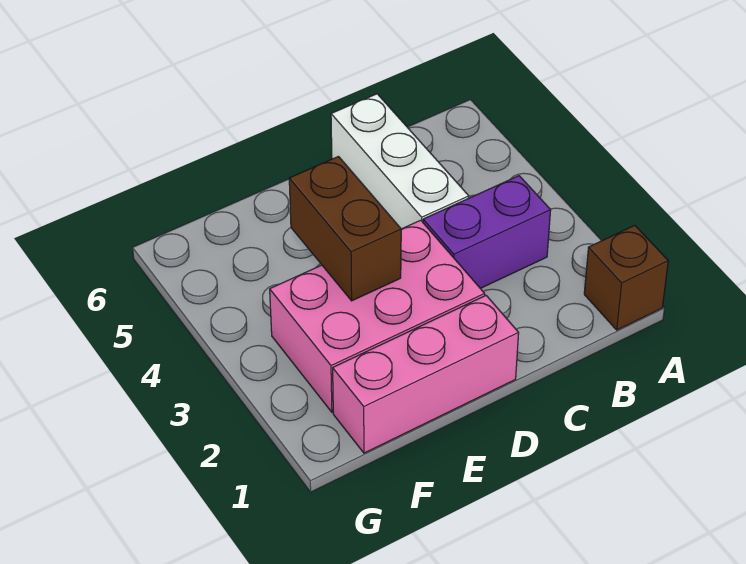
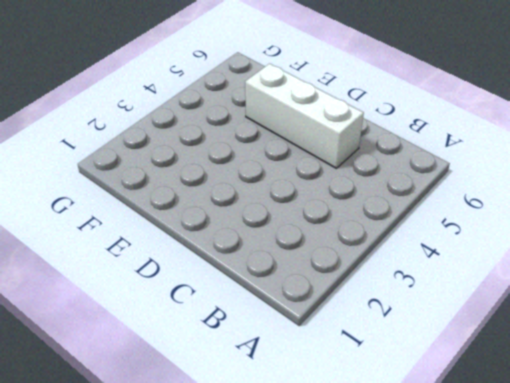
white 1x3 brick [245,64,364,168] -> white 1x3 brick turned to [331,94,469,229]
none -> brown 1x1 brick [584,225,668,330]
none -> purple 1x2 brick [423,176,551,288]

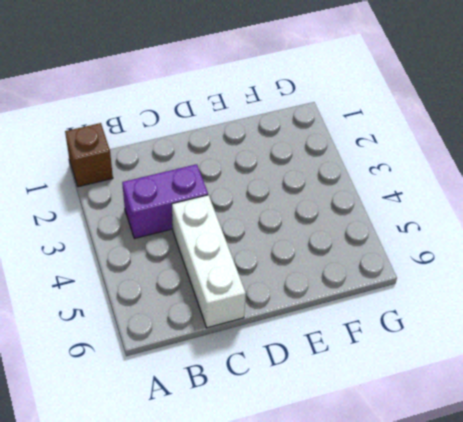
none -> pink 1x3 brick [333,296,519,453]
none -> pink 2x3 brick [270,220,485,412]

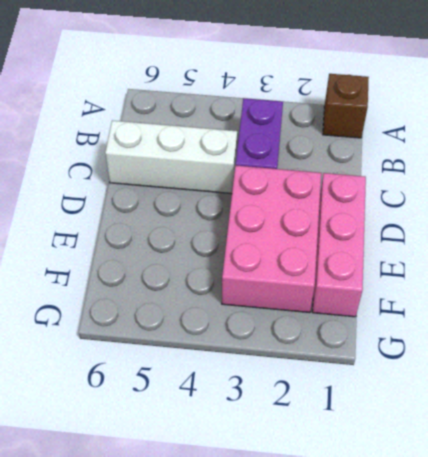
none -> brown 1x2 brick [289,157,401,301]

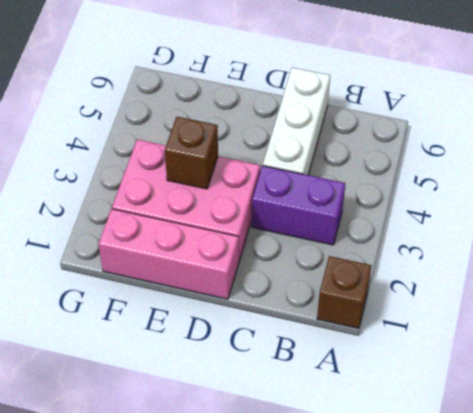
brown 1x1 brick [165,117,218,189] -> brown 1x2 brick [289,157,401,301]

